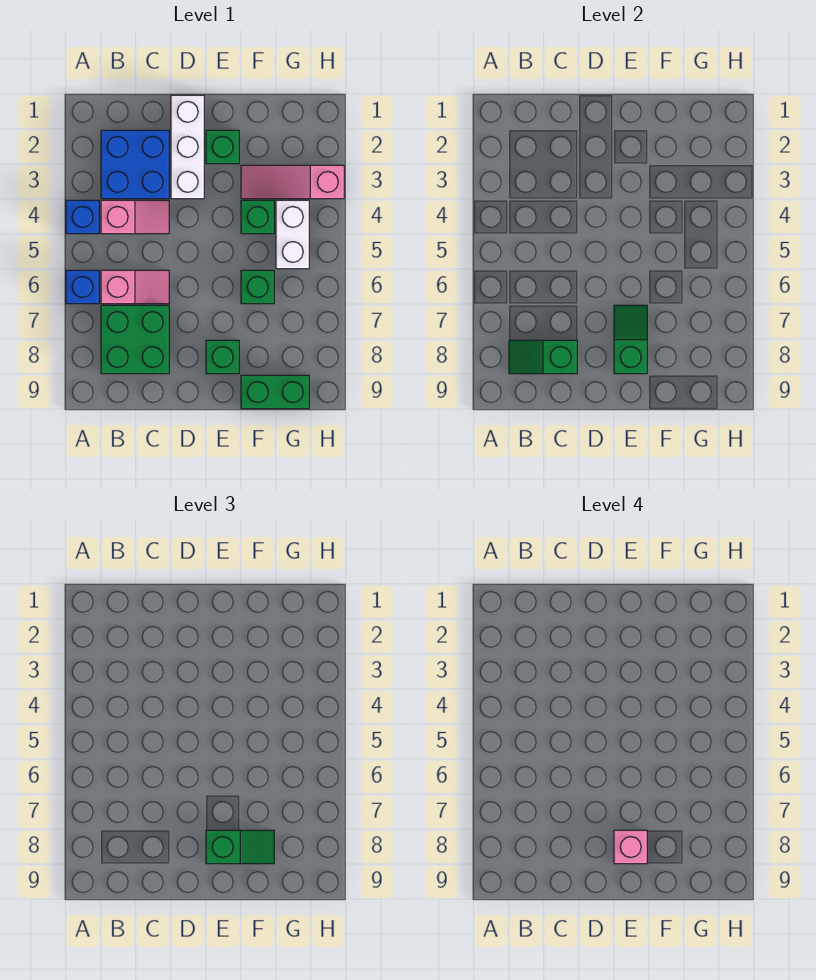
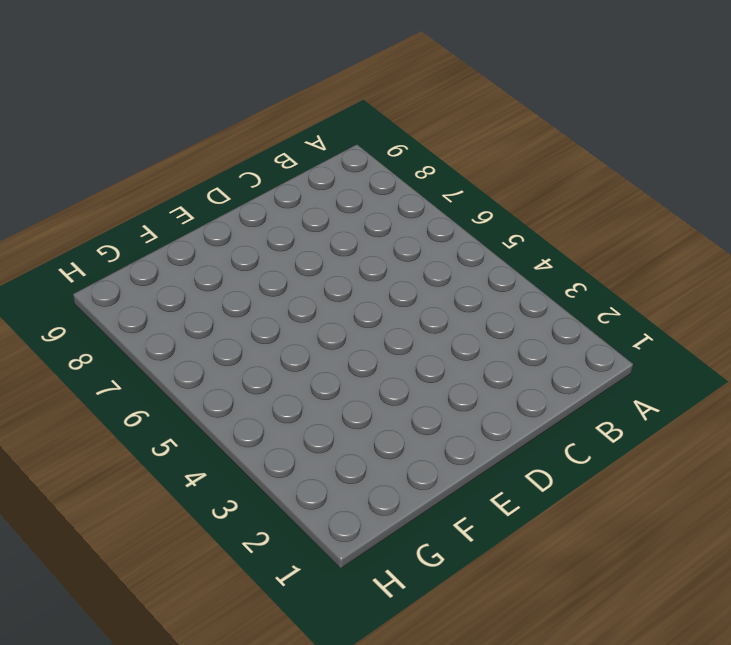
none -> blue 1x1 brick [66,200,99,234]
none -> blue 1x1 brick [66,270,99,304]
none -> blue 2x2 brick [101,130,169,199]

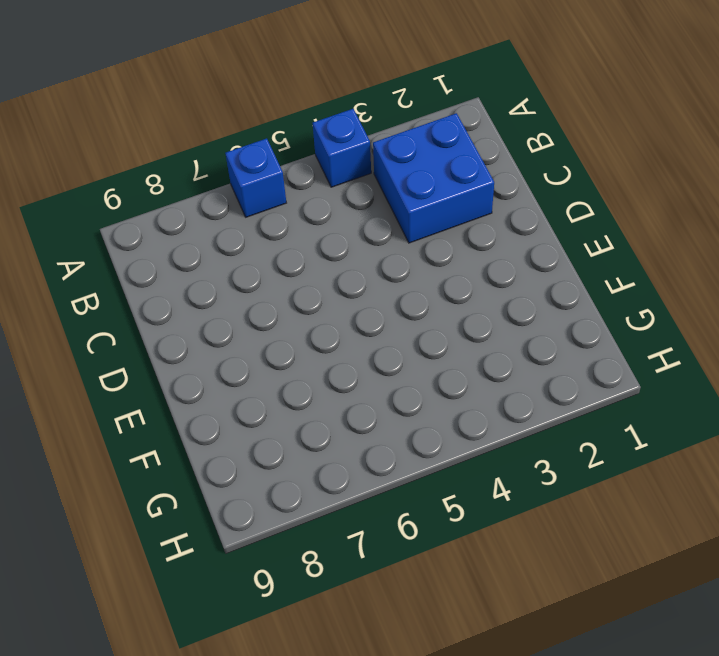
none -> pink 1x2 slope [101,200,169,234]
none -> pink 1x2 slope [101,270,169,304]
none -> green 2x2 brick [101,305,169,374]

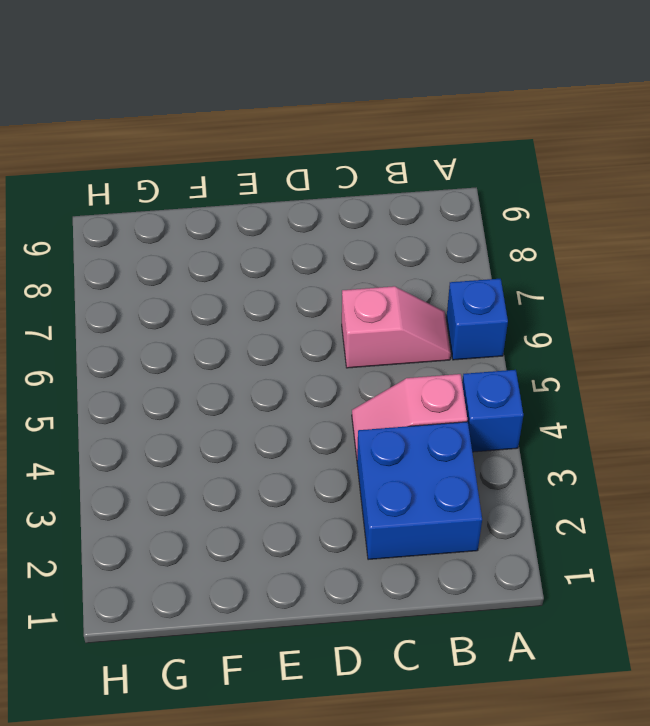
pink 1x2 slope [342,286,451,368] -> pink 1x2 slope turned to [101,270,169,304]
none -> green 2x2 brick [101,305,169,374]
none -> white 1x3 brick [171,95,204,199]
none -> green 1x1 brick [206,130,239,164]

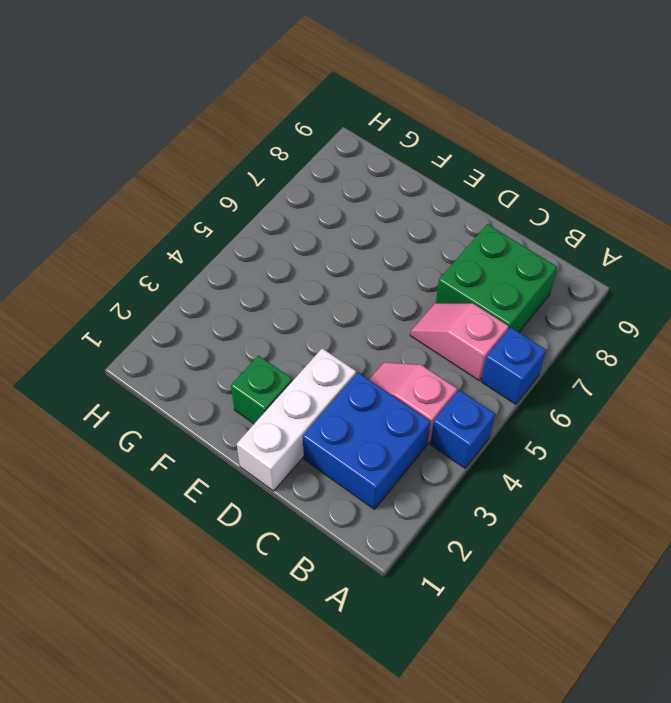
none -> green 1x1 brick [206,340,239,374]
none -> pink 1x3 slope [241,165,344,199]
none -> green 1x1 brick [241,200,274,234]

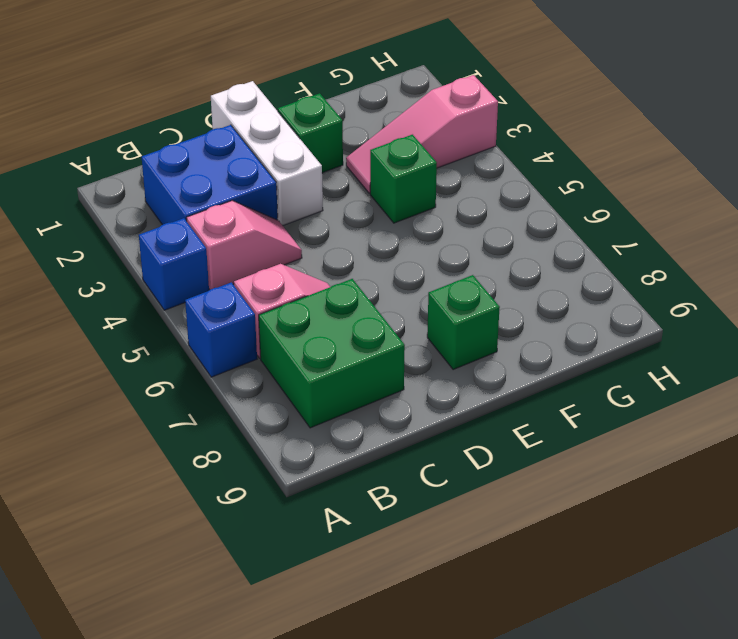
none -> green 1x1 brick [241,270,274,304]
none -> green 1x2 brick [241,375,309,409]
none -> white 1x2 brick [276,200,309,269]

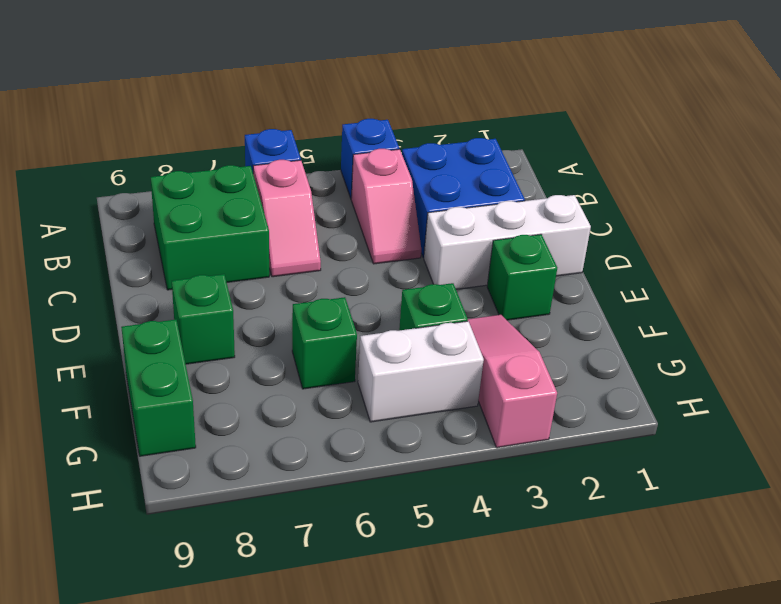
none -> green 1x2 slope [509,340,577,374]
none -> green 1x2 slope [614,305,647,374]
none -> green 1x2 slope [206,830,274,864]

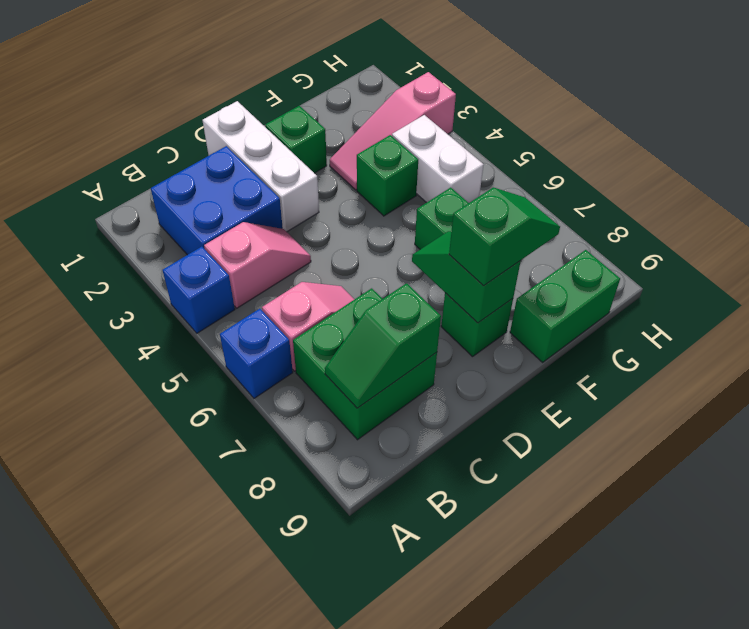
none -> pink 1x1 brick [614,830,647,864]

